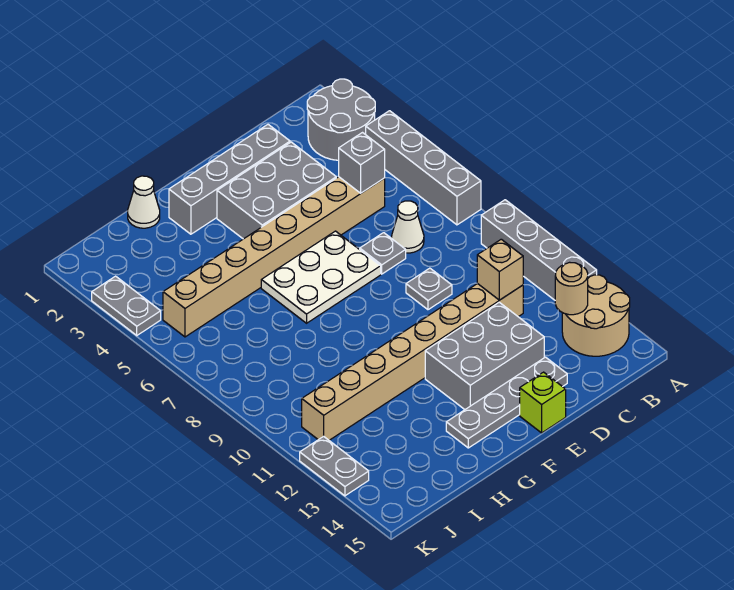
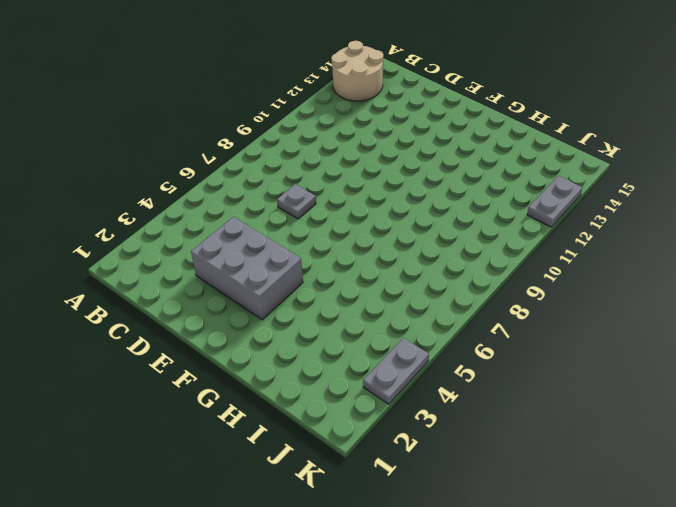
none -> grey 2x2 round brick [307,79,375,160]
none -> grey 1x4 brick [366,111,481,225]
none -> grey 1x4 brick [481,200,597,300]

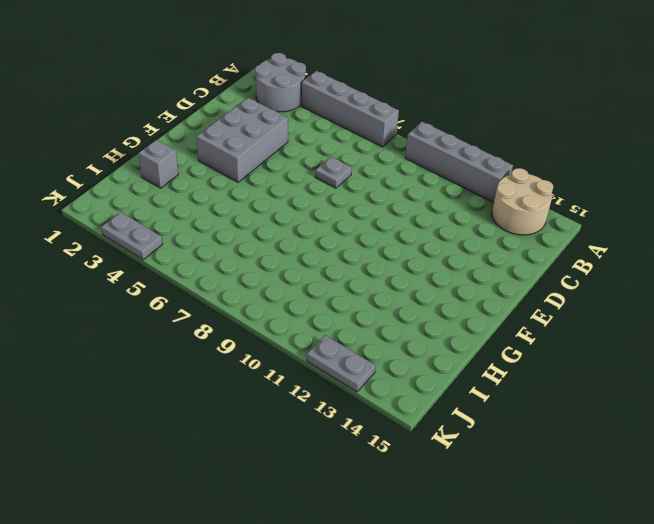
grey 1x1 brick [138,140,178,188] -> grey 1x1 brick moved to [339,133,385,193]
none -> tan 1x8 brick [163,177,385,337]
none -> white 1x1 cone [392,201,424,253]
none -> tan 1x8 brick [302,284,523,440]

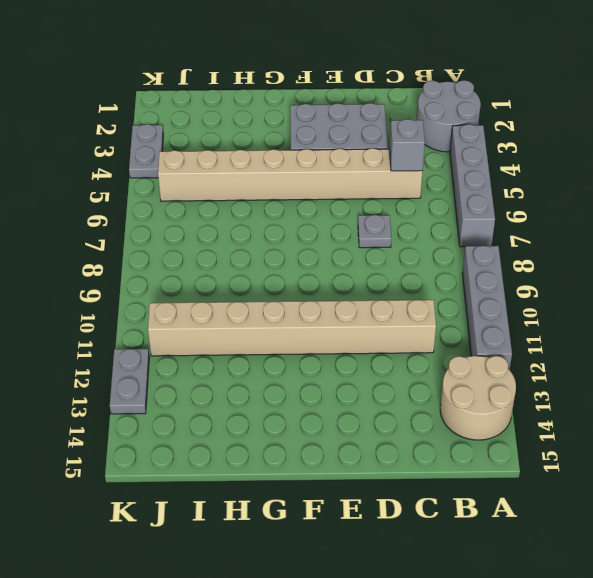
none -> white 1x1 cone [392,201,424,253]
none -> grey 1x4 brick [169,125,290,234]
none -> grey 1x1 plate [406,268,452,310]

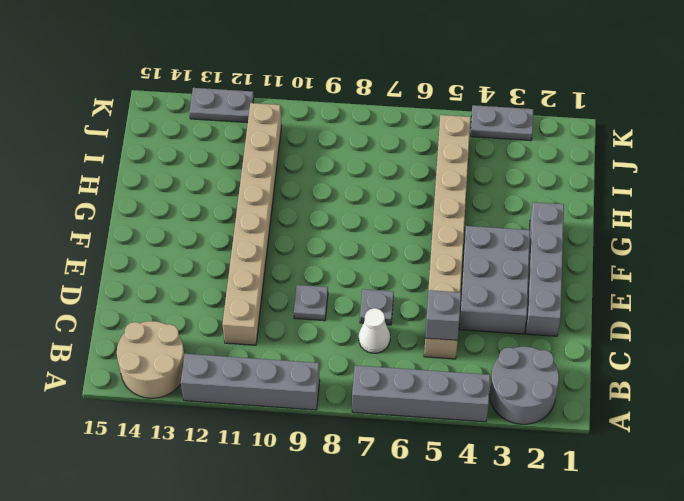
none -> grey 2x3 brick [425,302,544,409]
none -> grey 1x4 plate [446,357,567,448]
none -> white 2x3 plate [261,231,381,323]

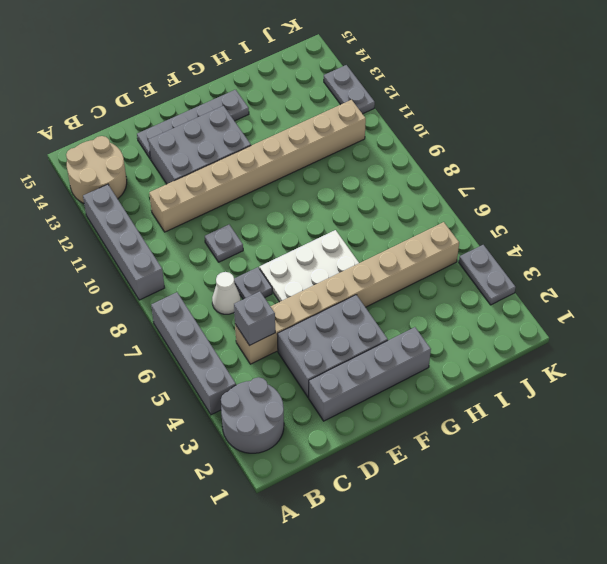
none -> lime 1x1 brick [520,372,566,433]
none -> white 1x1 cone [128,176,160,228]
none -> tan 1x1 round brick [555,262,588,315]

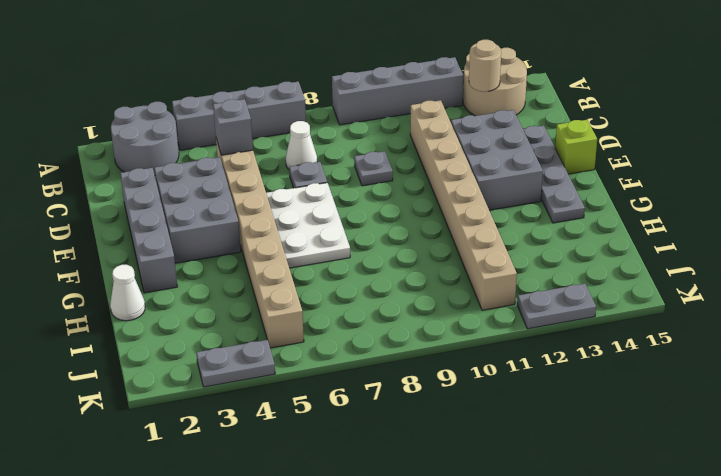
none -> tan 1x1 brick [477,239,523,300]

